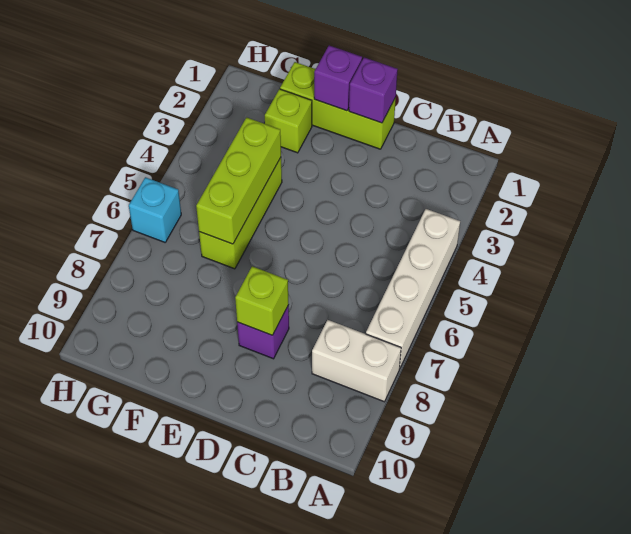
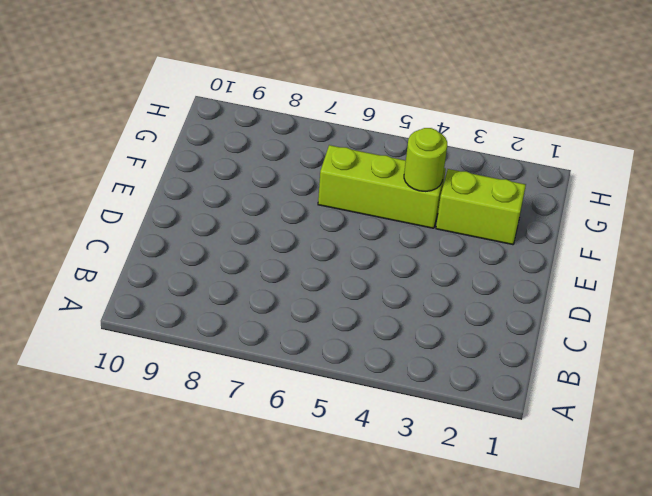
lime 1x2 brick [436,169,526,245] -> lime 1x1 brick [265,89,312,153]
lime 1x1 round brick [404,128,447,191] -> lime 1x3 brick [196,117,281,244]
none -> white 1x4 brick [366,209,460,369]
none -> white 1x2 brick [312,320,401,402]

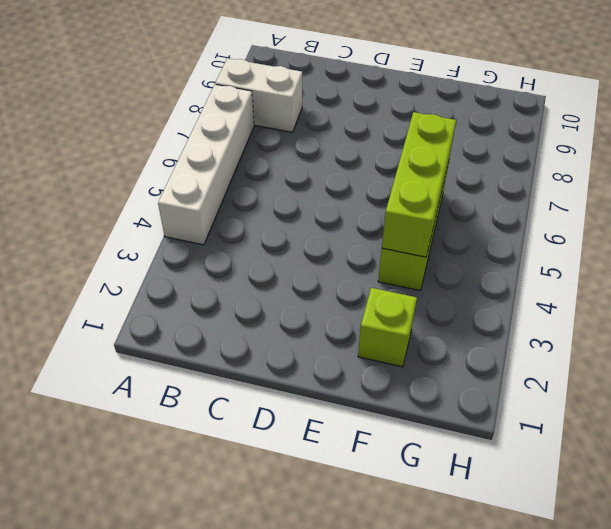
none -> lime 1x3 brick [280,62,396,149]
none -> purple 1x1 brick [237,305,289,359]

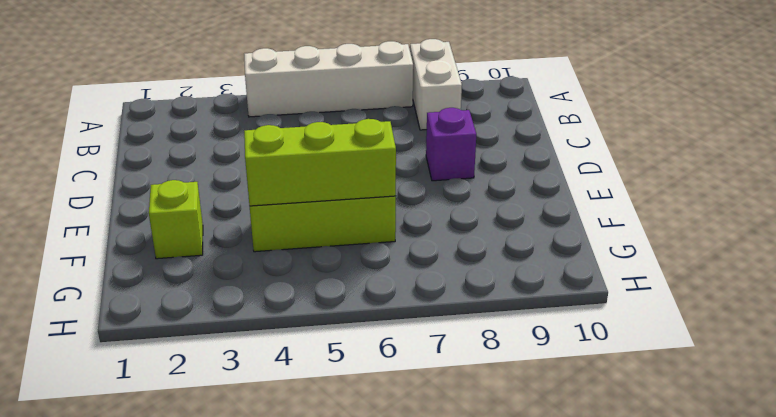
none -> lime 1x3 brick [280,62,396,149]
none -> cyan 1x1 brick [129,177,181,242]

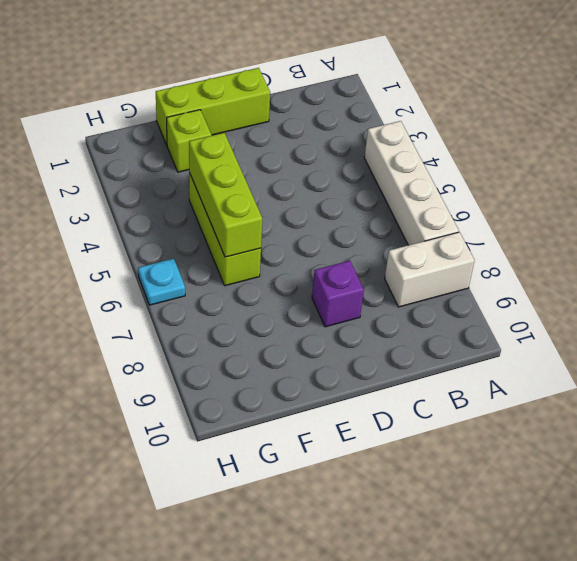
cyan 1x1 plate [138,259,185,305] -> cyan 1x1 brick [129,177,181,242]
none -> purple 1x1 brick [349,57,398,123]
none -> lime 1x1 brick [235,266,289,335]

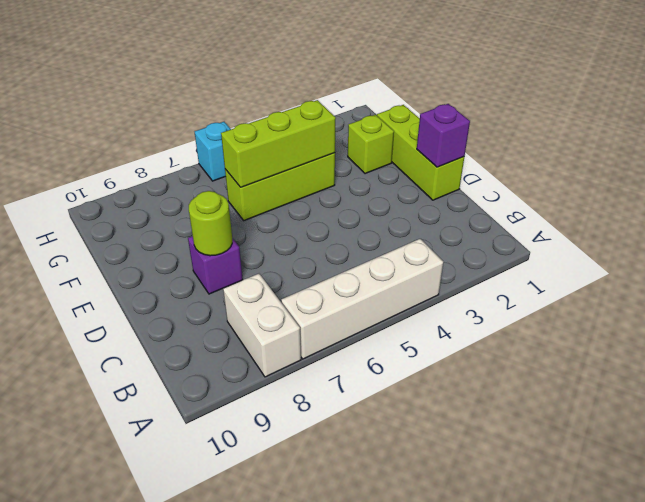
lime 1x1 round brick [189,191,232,256] -> lime 1x1 brick [235,266,289,335]
none -> purple 1x1 brick [314,45,362,111]

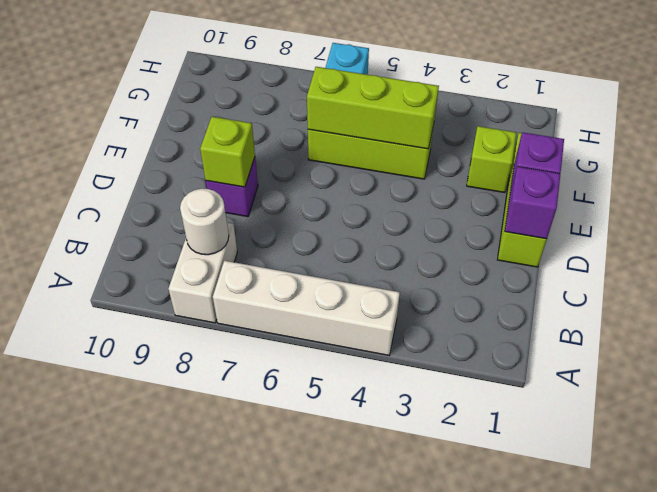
white 1x1 round brick [180,189,229,255] -> none

